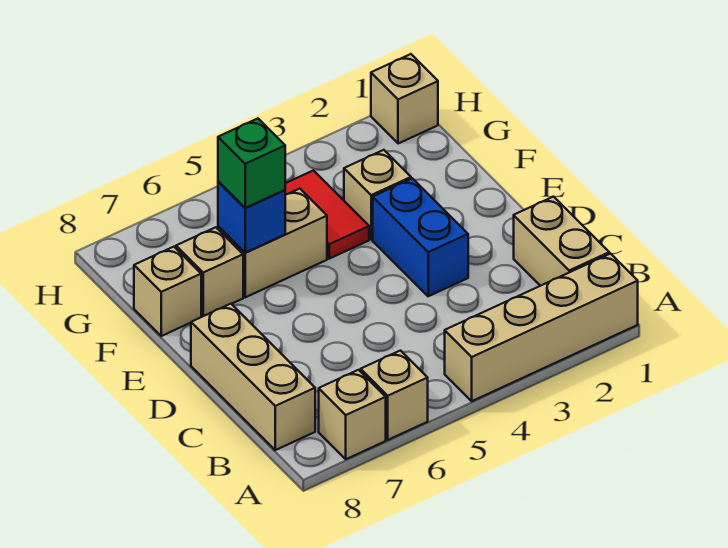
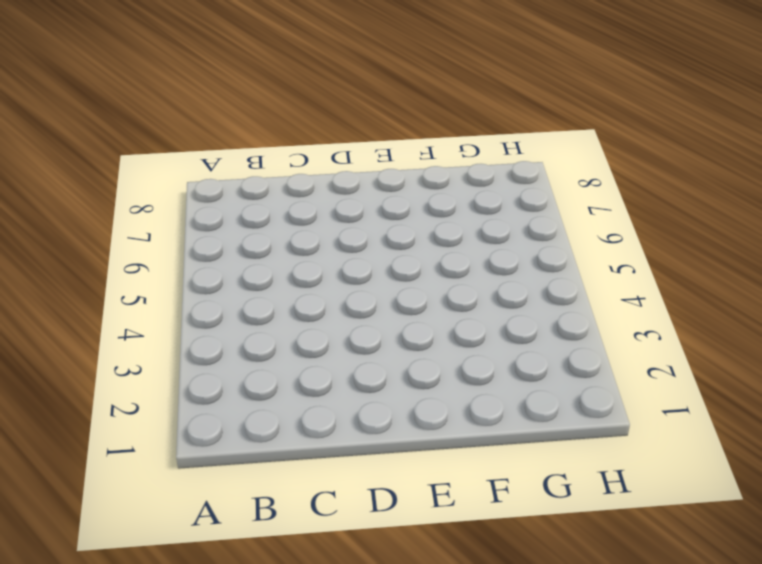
none -> tan 1x4 brick [445,254,638,401]
none -> tan 1x1 brick [361,351,428,440]
none -> tan 1x1 brick [319,370,386,459]

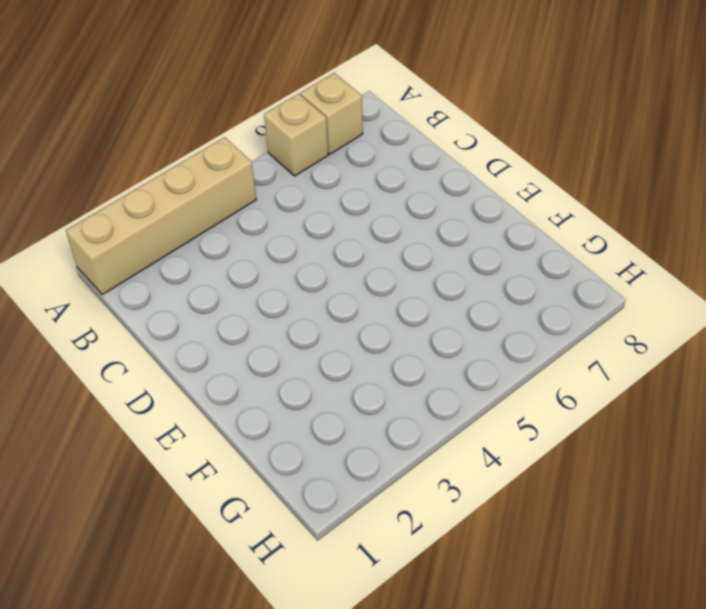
none -> tan 1x2 brick [514,197,609,286]
none -> tan 1x3 brick [191,304,315,450]
none -> blue 1x2 brick [373,178,468,296]

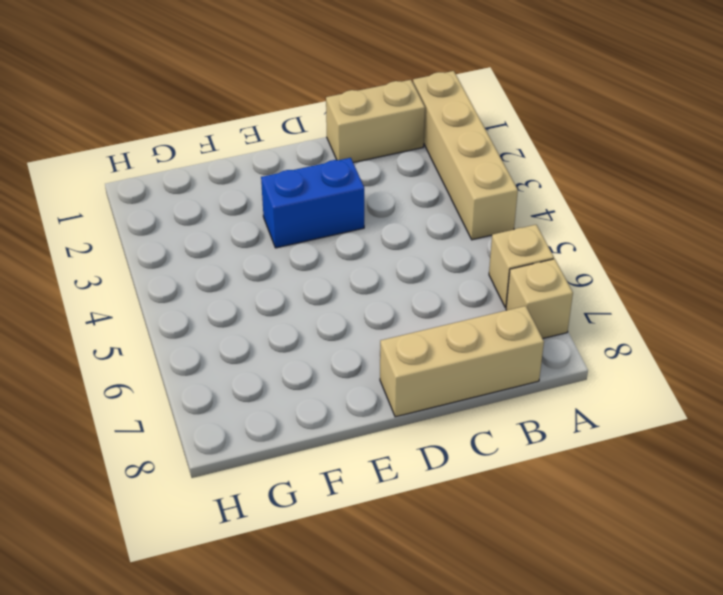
none -> tan 1x1 brick [344,150,411,239]
none -> red 1x2 tile [285,170,369,259]
none -> tan 1x2 brick [218,189,327,297]

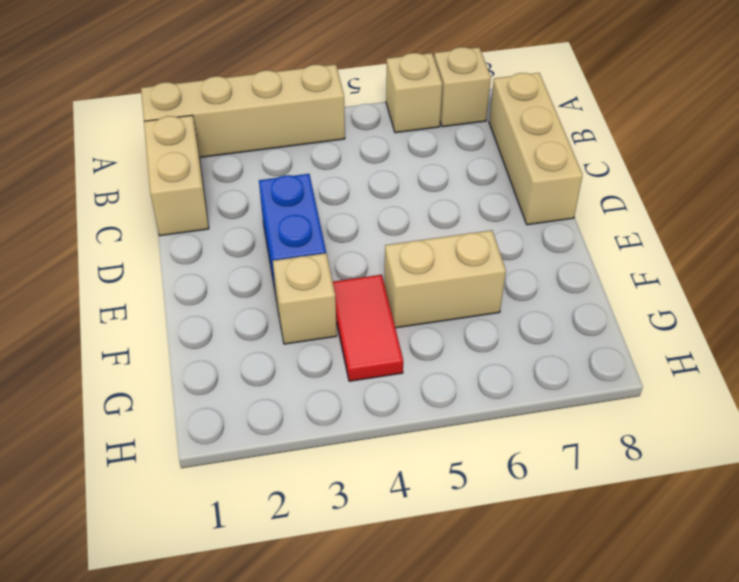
none -> tan 1x1 brick [176,227,243,316]
none -> tan 1x1 brick [134,247,201,336]
none -> tan 1x1 brick [371,54,438,144]

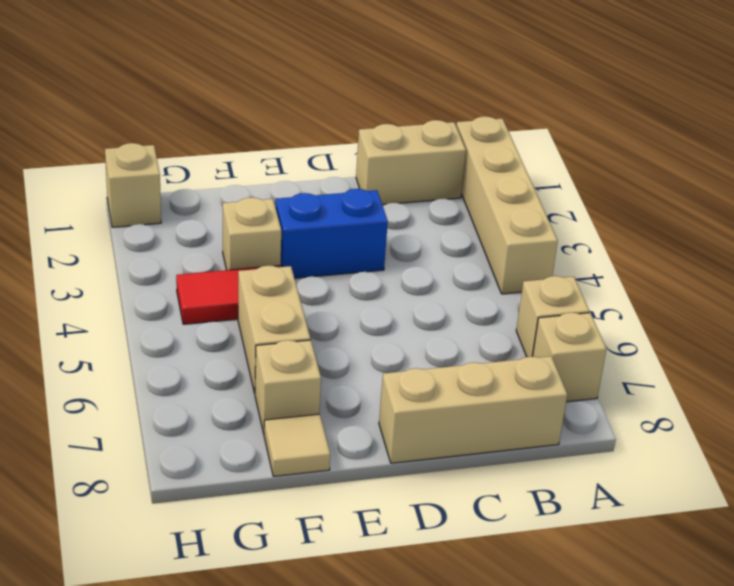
tan 1x1 tile [264,414,330,477] -> tan 1x1 brick [134,247,201,336]
none -> blue 1x1 brick [218,181,285,253]
none -> green 1x1 brick [218,119,285,208]

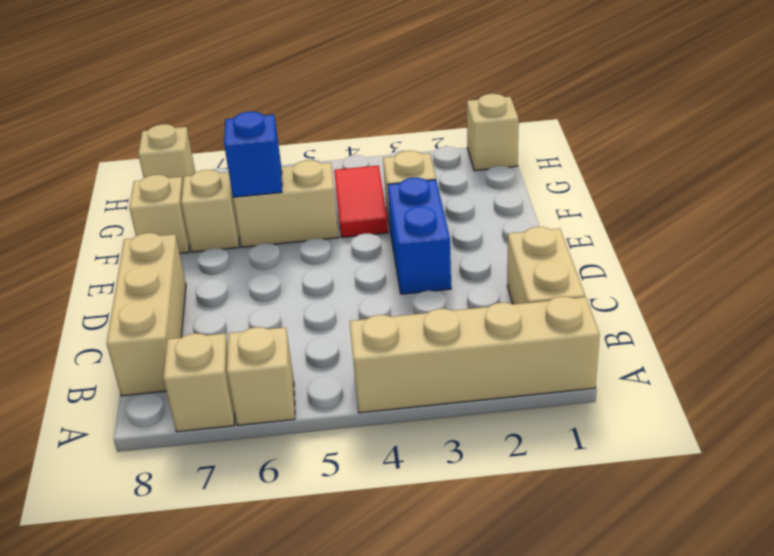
tan 1x1 brick [138,124,195,182] -> none
none -> green 1x1 brick [218,119,285,208]

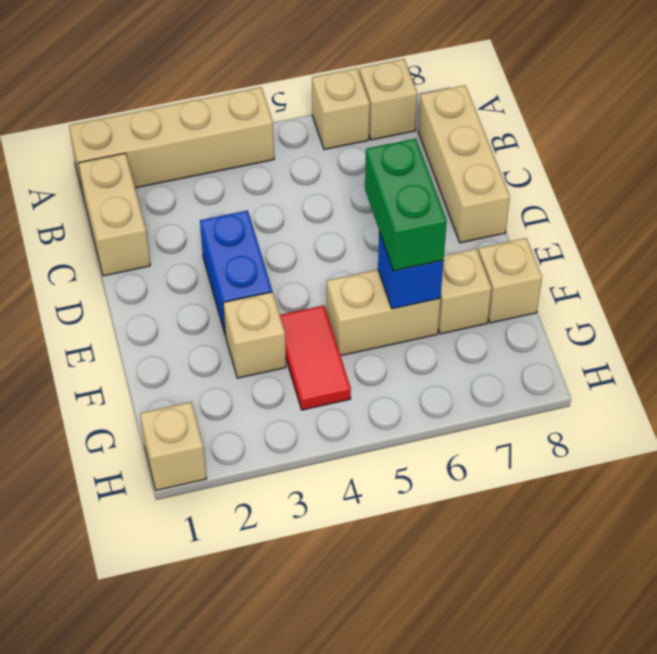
green 1x2 brick [365,139,447,271] -> green 1x1 brick [218,119,285,208]

